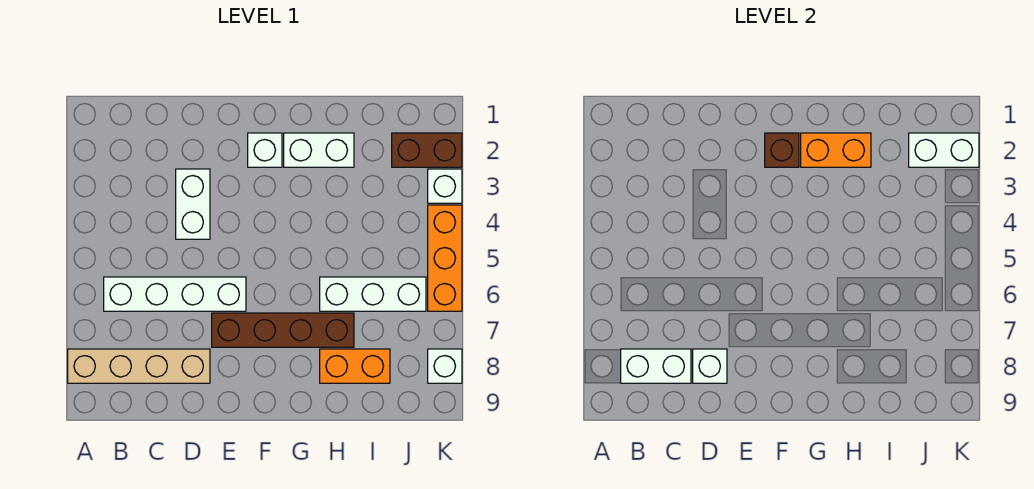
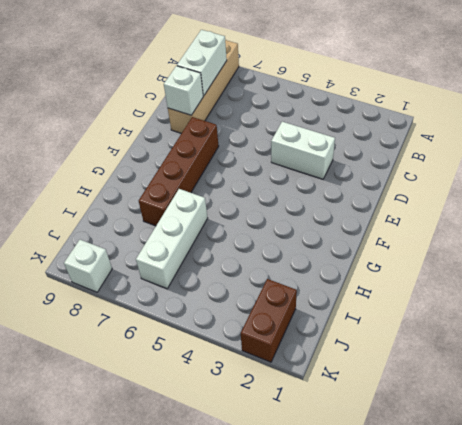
none -> white 1x4 brick [104,277,246,311]
none -> white 1x1 brick [248,133,282,167]
none -> white 1x2 brick [284,133,354,167]

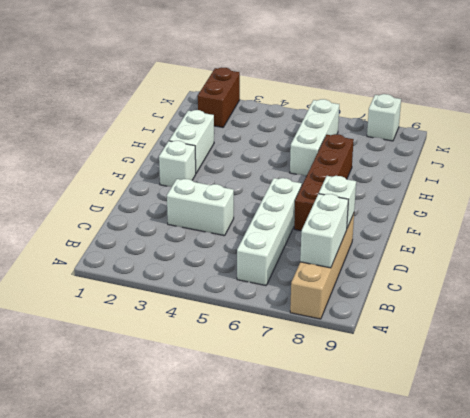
none -> orange 1x2 brick [320,349,390,383]
none -> white 1x1 brick [428,169,462,203]
none -> orange 1x3 brick [428,205,462,311]

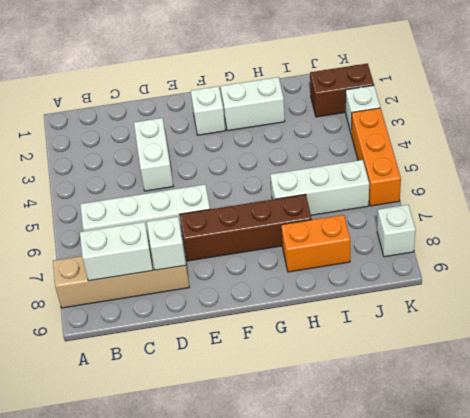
none -> brown 1x1 brick [765,133,799,167]
none -> orange 1x2 brick [801,133,871,167]
none -> white 1x2 brick [909,133,979,167]

